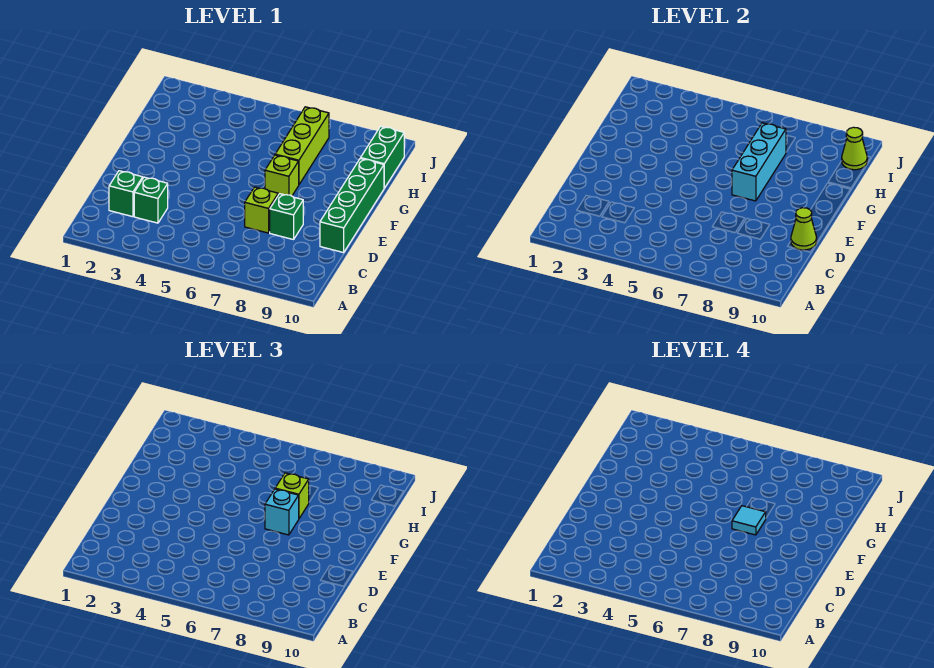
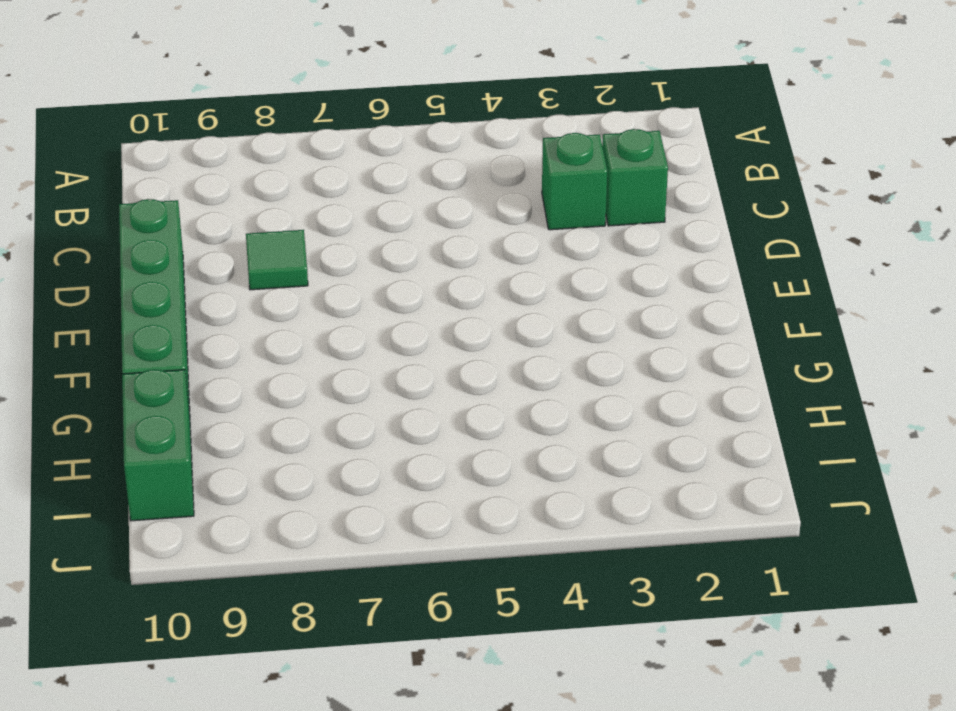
green 1x1 tile [246,230,308,290] -> green 1x1 brick [270,194,303,240]
none -> lime 1x1 brick [245,187,278,233]
none -> lime 1x1 brick [265,155,299,196]
none -> lime 1x3 brick [275,107,329,184]

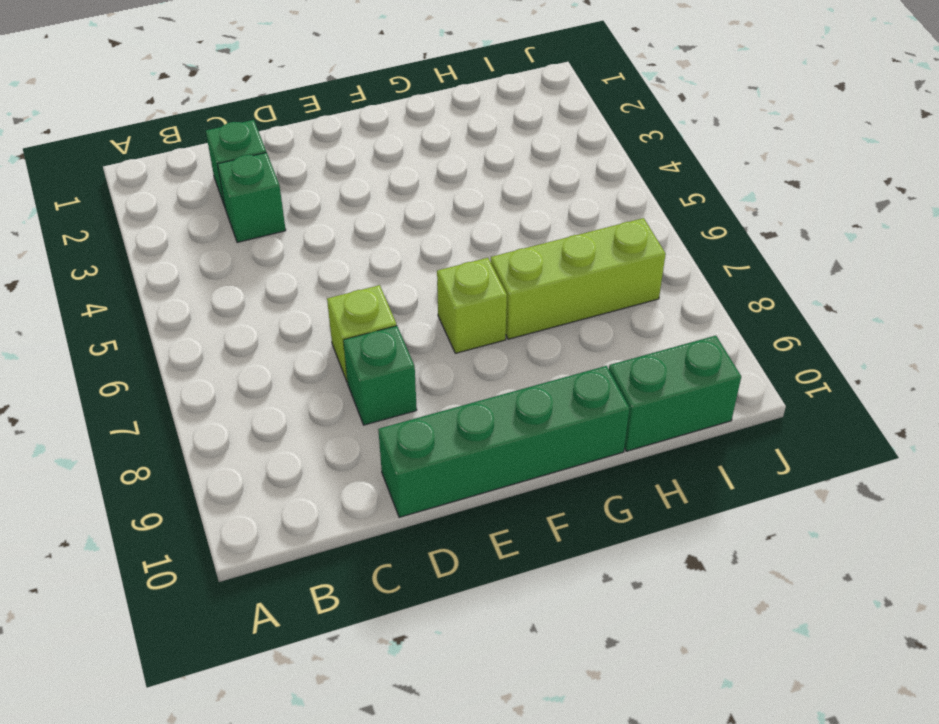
none -> lime 1x1 cone [791,208,817,250]
none -> cyan 1x3 brick [732,123,786,201]
none -> lime 1x1 cone [842,127,867,170]

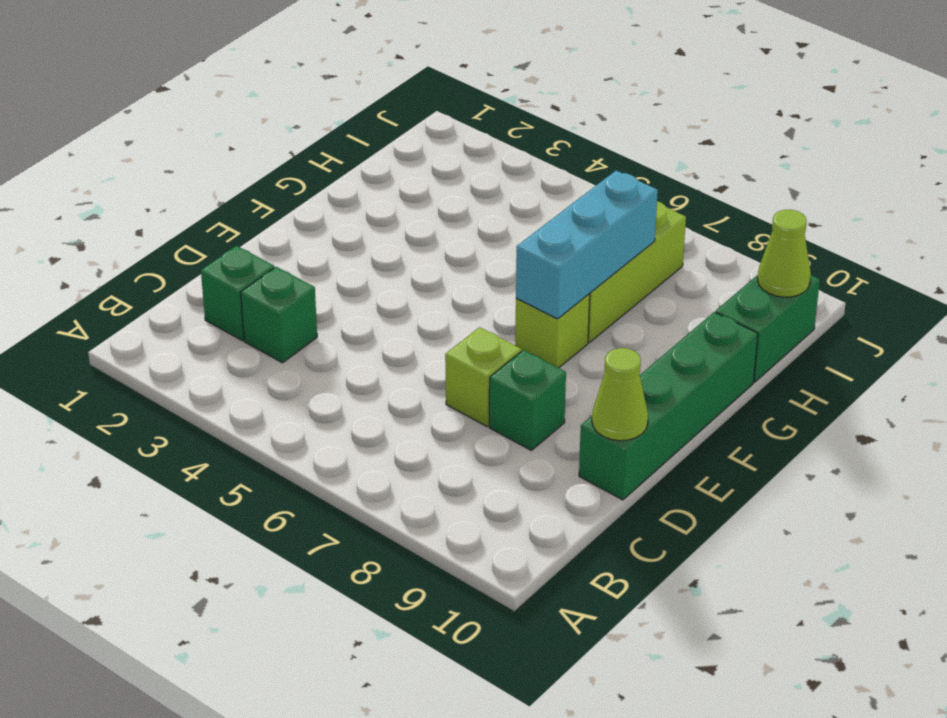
none -> cyan 1x1 brick [265,489,299,535]
none -> lime 1x1 brick [275,473,309,518]
none -> cyan 1x1 tile [732,506,766,535]

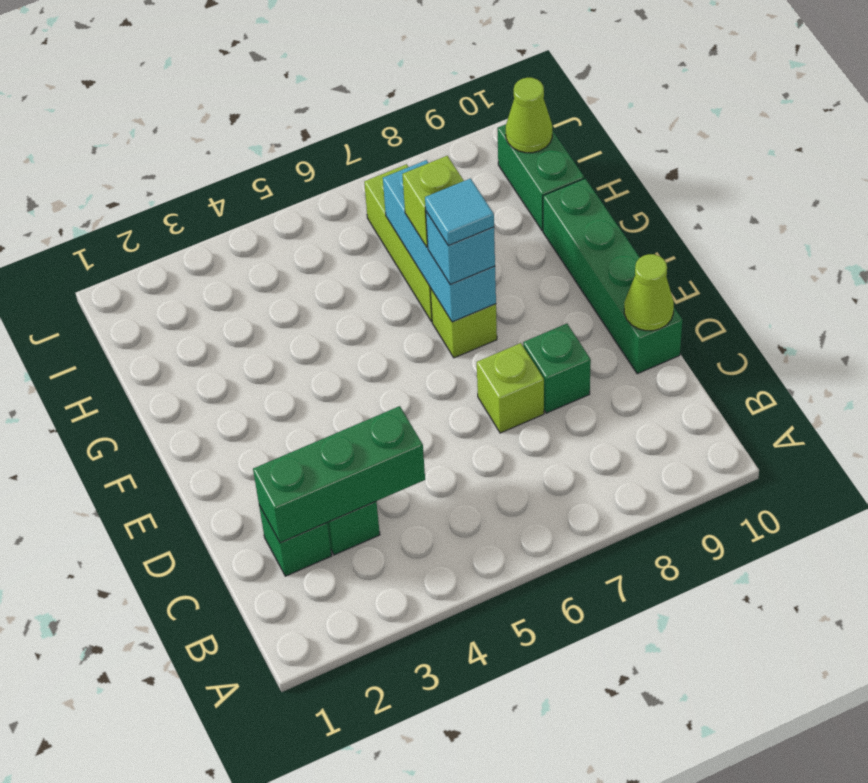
green 1x3 brick [253,406,425,543] -> none

